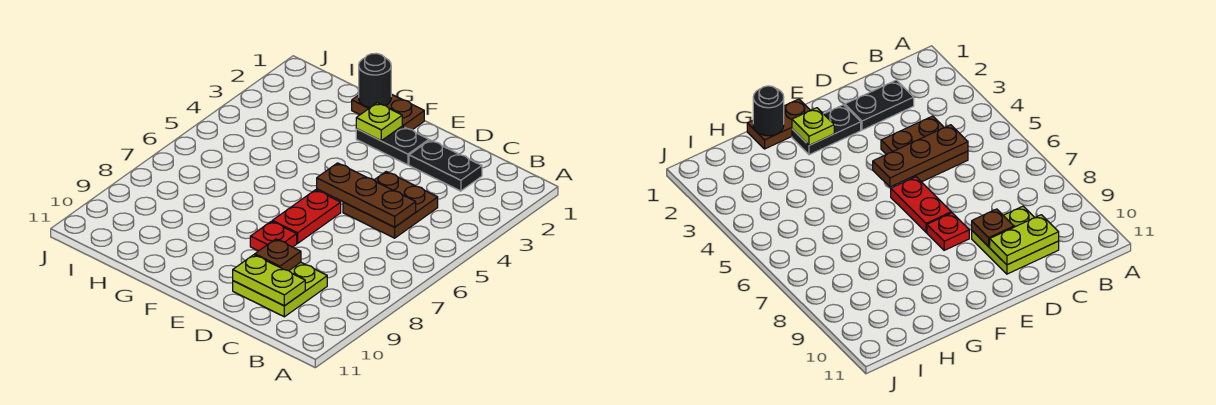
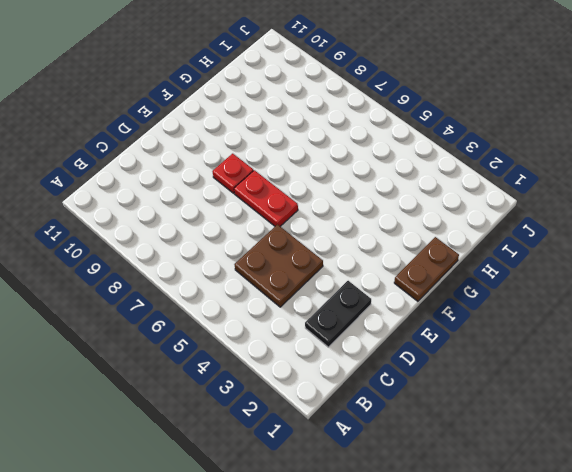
none -> lime 2x2 plate [233,262,327,317]
none -> black 1x2 plate [356,126,429,165]
none -> brown 1x3 plate [317,163,416,227]

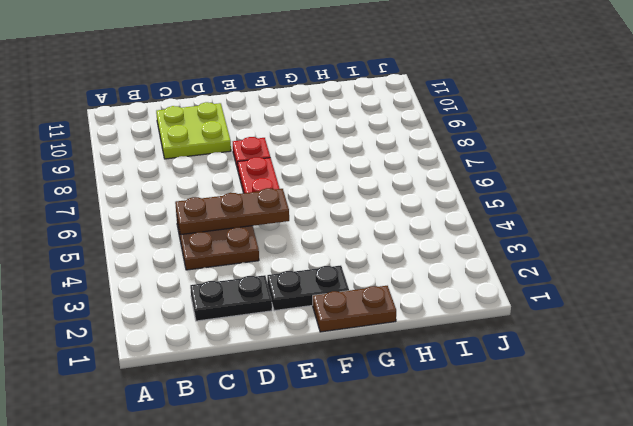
none -> lime 1x2 plate [233,255,305,306]
none -> brown 1x1 plate [255,239,301,271]
none -> lime 1x1 plate [356,103,402,141]

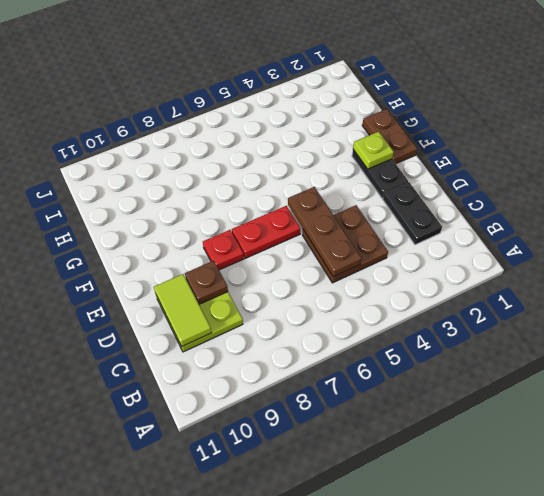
lime 1x2 tile [154,274,212,347] -> lime 1x2 plate [233,255,305,306]
none -> black 1x1 round brick [359,53,391,108]

